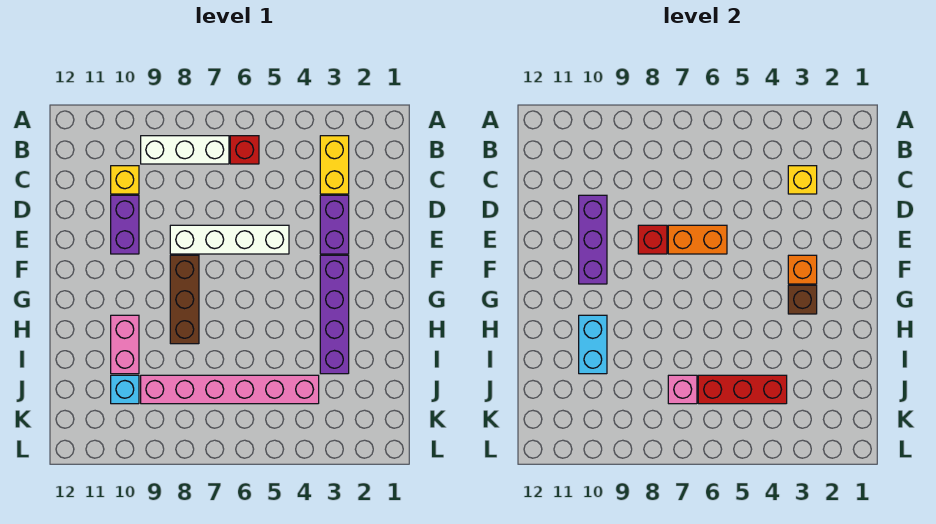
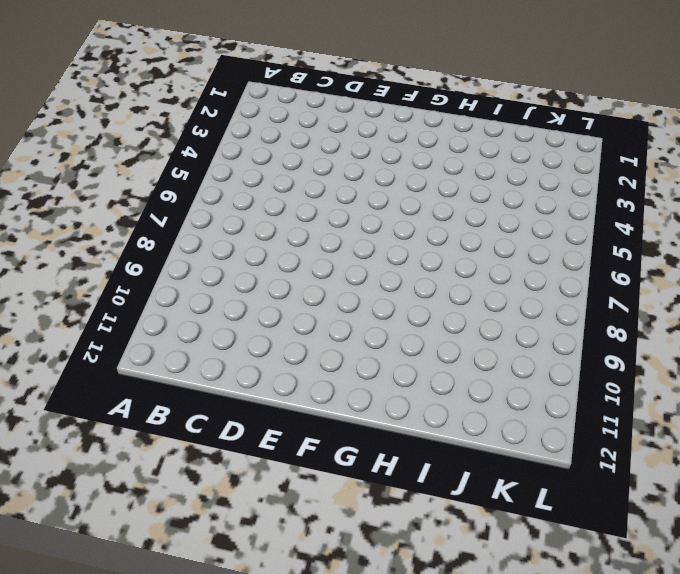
none -> yellow 1x2 brick [320,136,349,194]
none -> red 1x1 brick [230,136,259,164]
none -> white 1x3 brick [141,136,229,164]

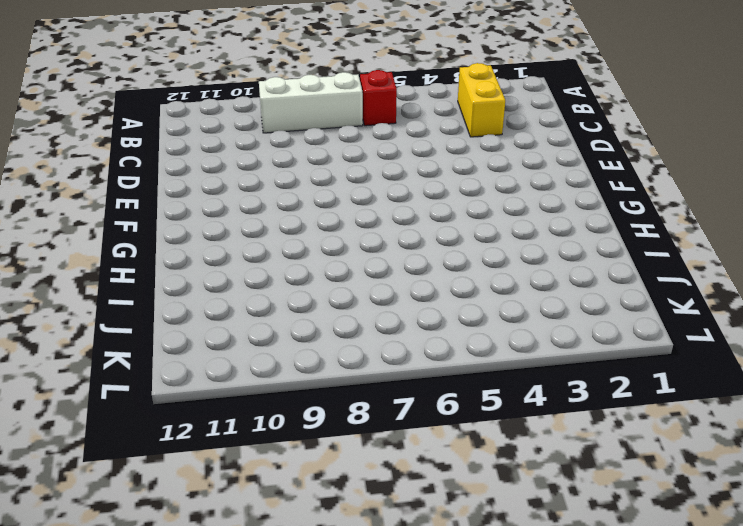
none -> yellow 1x1 brick [111,166,139,194]
none -> purple 1x2 brick [320,195,349,254]
none -> purple 1x2 brick [111,195,139,254]

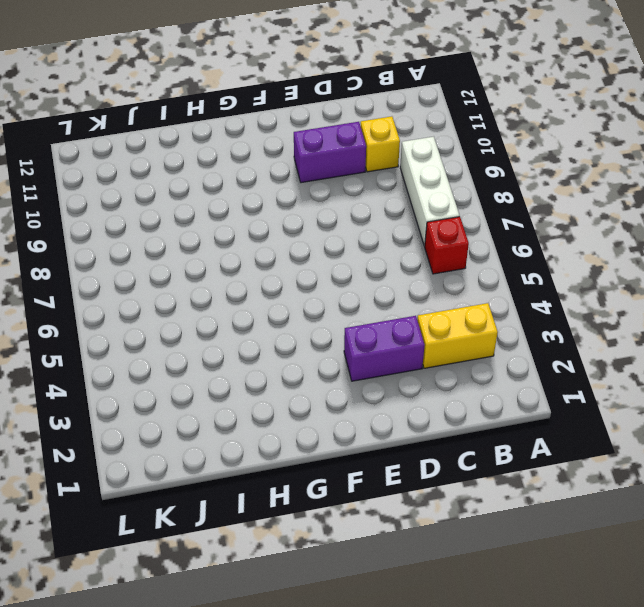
none -> white 1x4 brick [170,225,289,254]
none -> purple 1x4 brick [320,255,349,374]
none -> brown 1x3 brick [170,255,199,344]

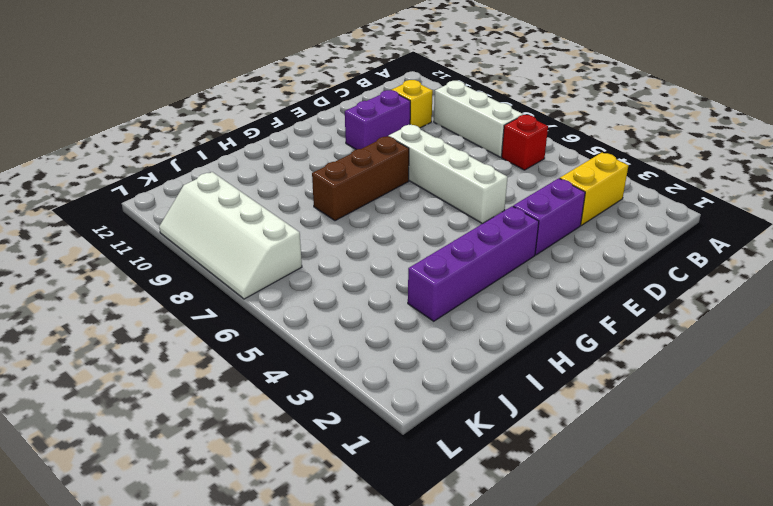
white 2x4 slope [159,172,302,299] -> none
none -> pink 1x2 brick [111,315,139,374]
none -> pink 1x6 brick [141,375,319,404]
none -> cyan 1x1 brick [111,375,139,404]

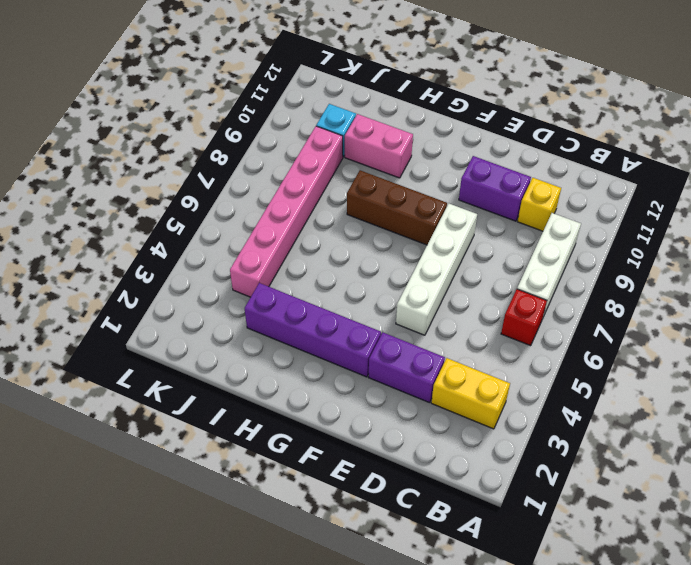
none -> yellow 1x1 brick [788,166,817,194]
none -> purple 1x3 brick [579,195,607,284]
none -> orange 1x2 brick [668,225,727,254]

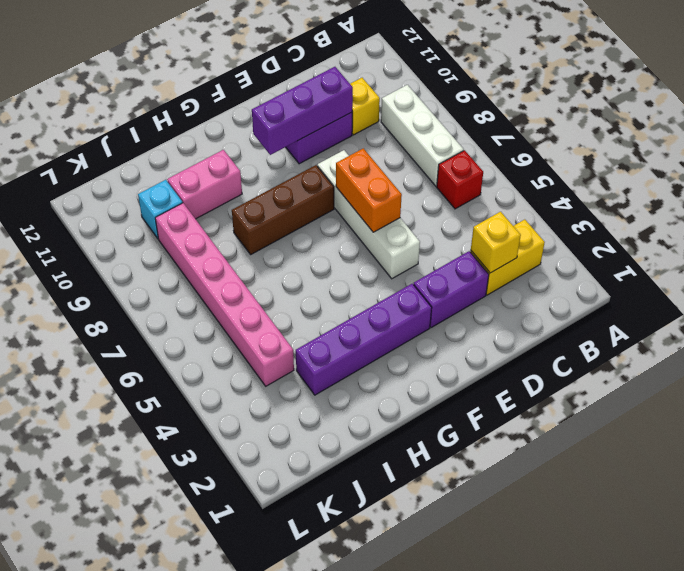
none -> red 1x1 brick [638,225,667,254]
none -> orange 1x1 brick [788,255,817,284]
none -> brown 1x1 brick [788,285,817,314]

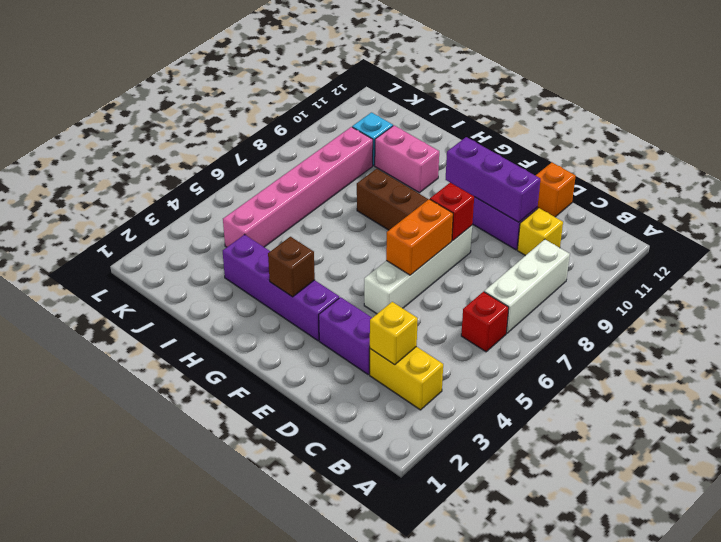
orange 1x1 brick [536,162,576,217] -> orange 1x1 brick moved to [788,255,817,284]
none -> cyan 1x2 brick [579,315,607,374]
none -> red 1x3 brick [698,375,787,404]
none -> pink 1x1 brick [668,375,697,404]

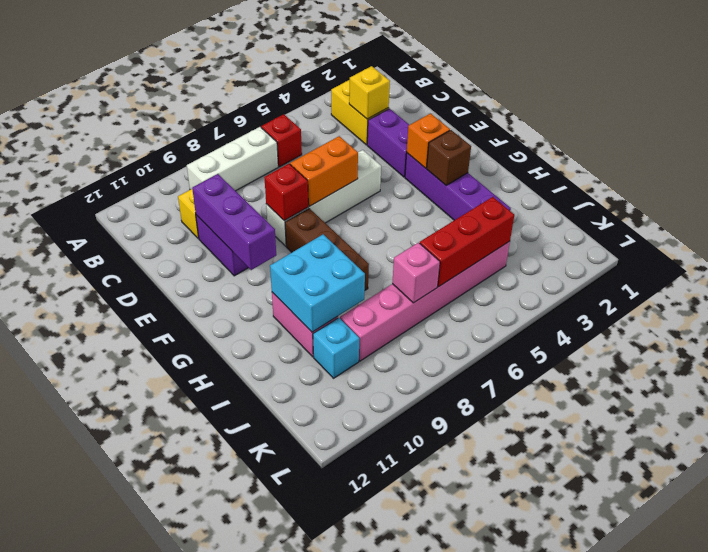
cyan 2x2 brick [270,234,365,332] -> cyan 1x2 brick [579,315,607,374]

